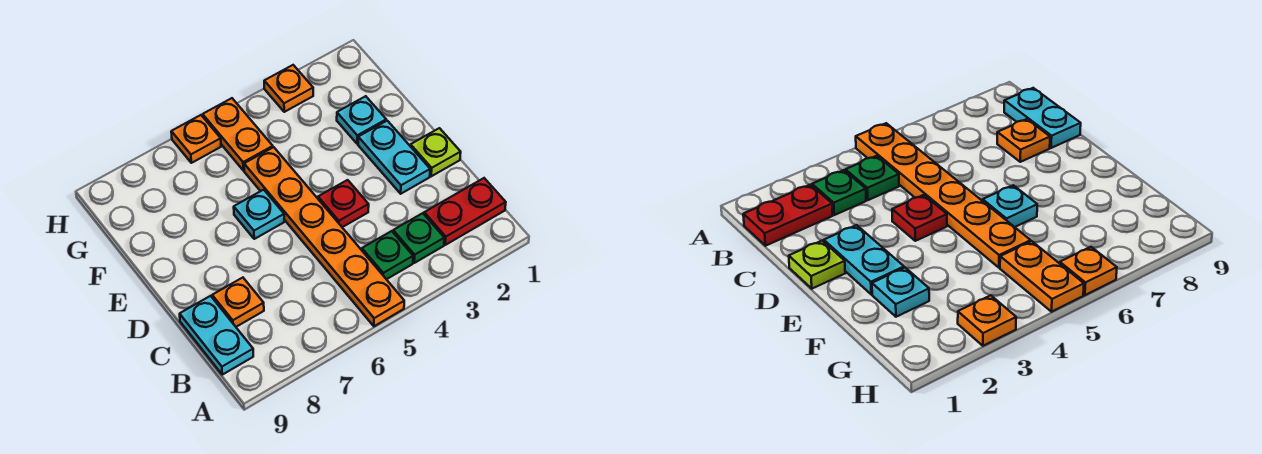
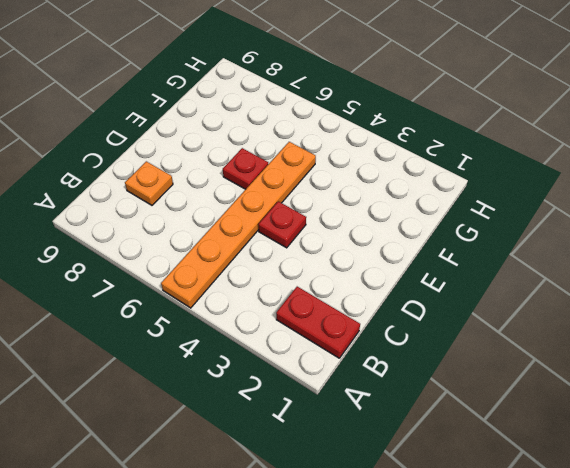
red 1x1 plate [223,148,268,189] -> cyan 1x1 plate [234,190,284,239]
none -> green 1x1 plate [393,213,444,263]
none -> green 1x1 plate [362,231,413,279]
none -> cyan 1x2 plate [180,296,253,375]

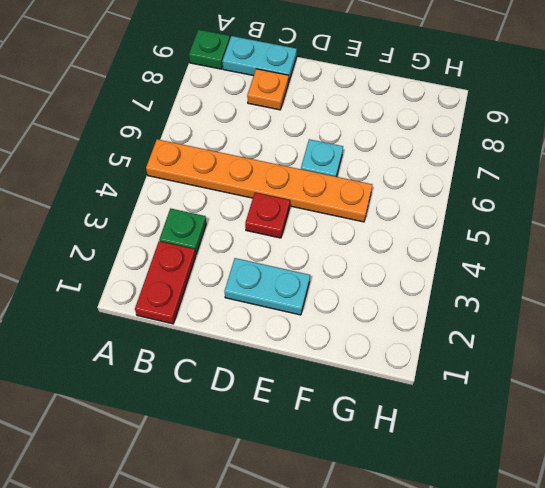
green 1x1 plate [189,30,230,69] -> green 1x1 plate moved to [362,231,413,279]
none -> lime 1x1 plate [411,128,461,176]
none -> cyan 1x1 plate [337,96,386,144]
none -> orange 1x2 plate [203,98,273,171]

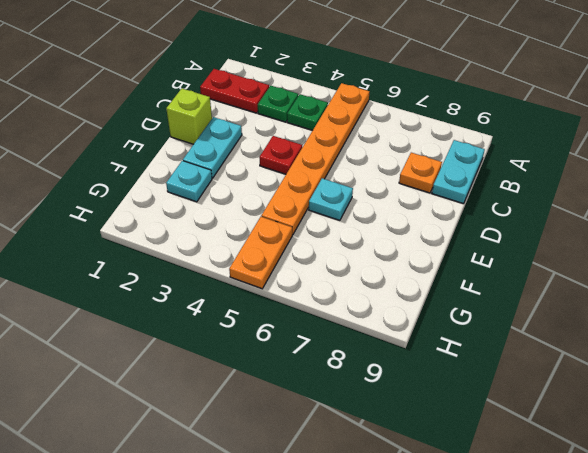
lime 1x1 brick [166,88,212,144] -> lime 1x1 plate [411,128,461,176]
none -> orange 1x1 plate [264,65,313,112]
none -> orange 1x1 plate [171,115,221,163]

